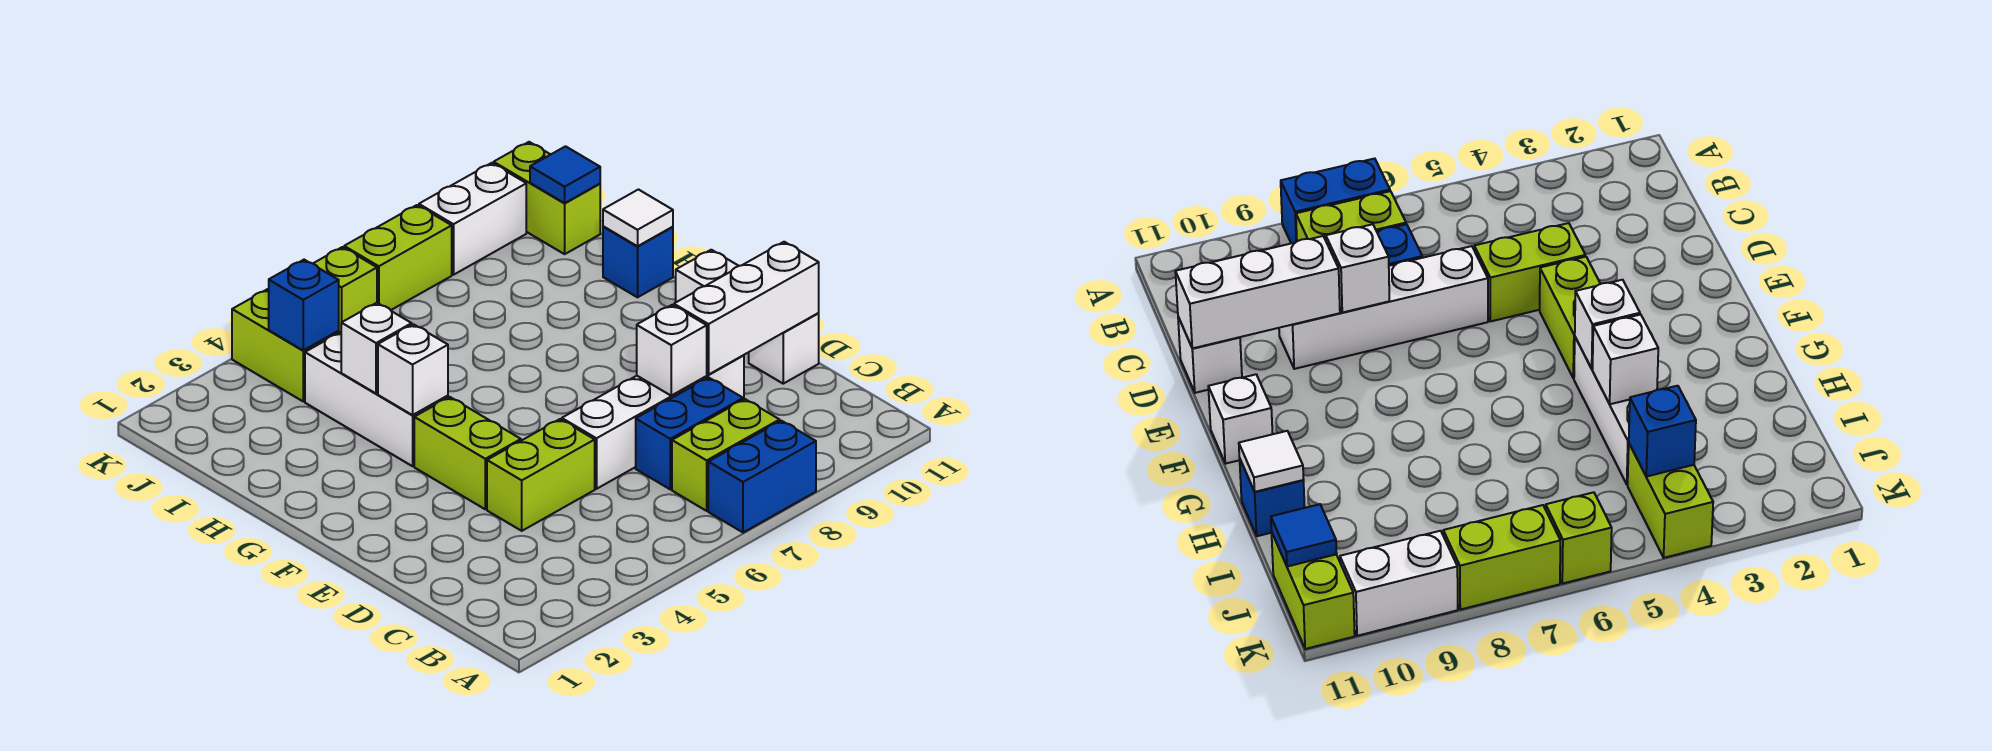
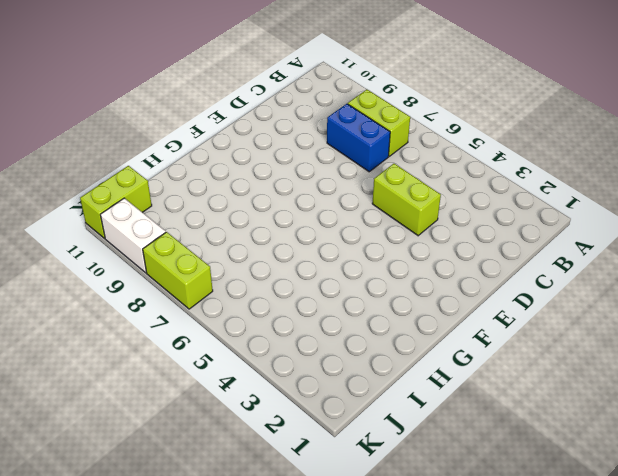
none -> blue 1x2 brick [708,421,816,533]
none -> white 1x4 brick [562,355,744,489]
none -> white 1x1 brick [749,313,819,384]

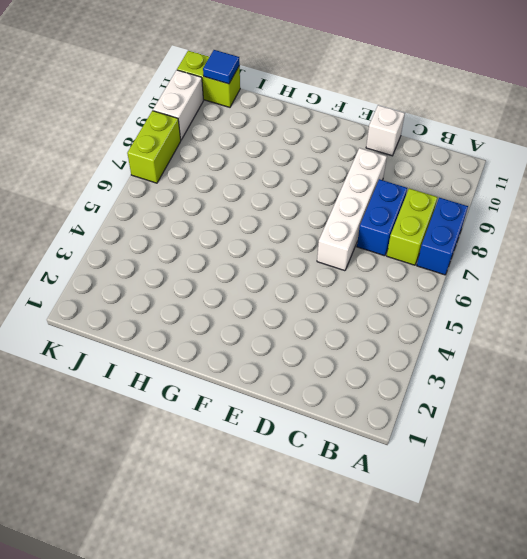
none -> lime 1x2 brick [487,419,595,531]
none -> lime 1x2 brick [414,397,521,509]
none -> white 1x1 brick [676,250,738,302]

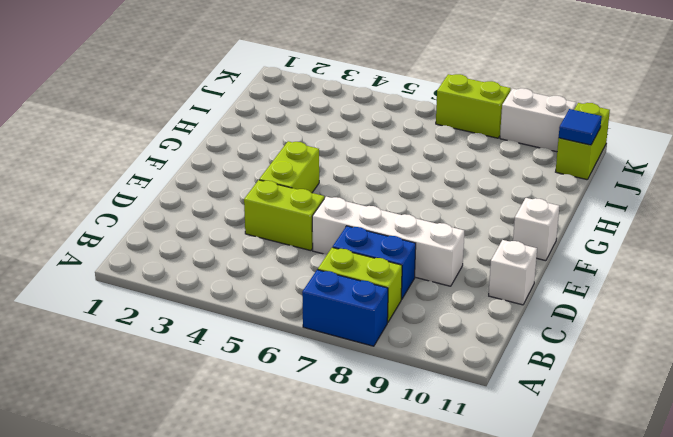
none -> white 1x3 brick [305,332,448,466]
none -> blue 1x1 brick [603,226,673,297]
none -> lime 1x2 brick [232,289,339,401]

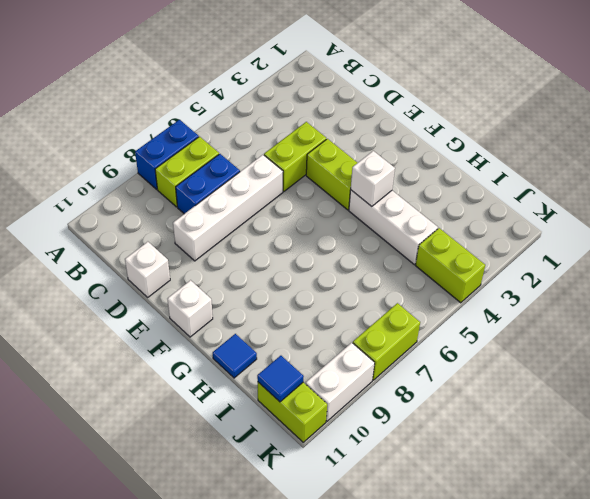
blue 1x1 tile [213,334,257,378] -> blue 1x1 brick [603,226,673,297]
none -> lime 1x1 brick [313,247,377,333]
none -> white 1x1 brick [637,305,707,396]
none -> white 1x3 brick [674,242,819,375]

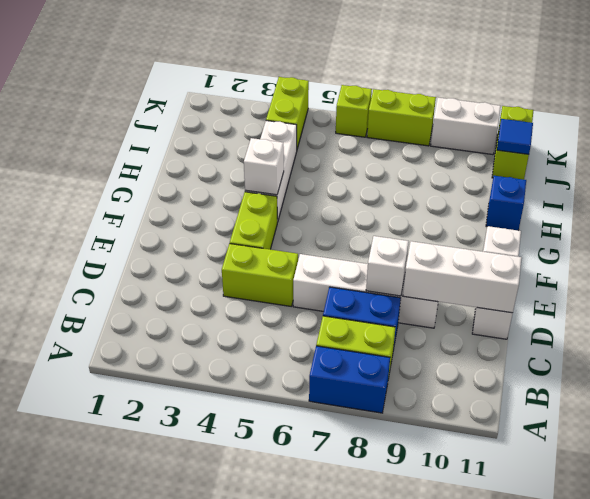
none -> white 1x1 brick [341,303,412,394]
none -> white 1x1 tile [603,190,673,246]
none -> blue 1x1 brick [269,260,339,350]

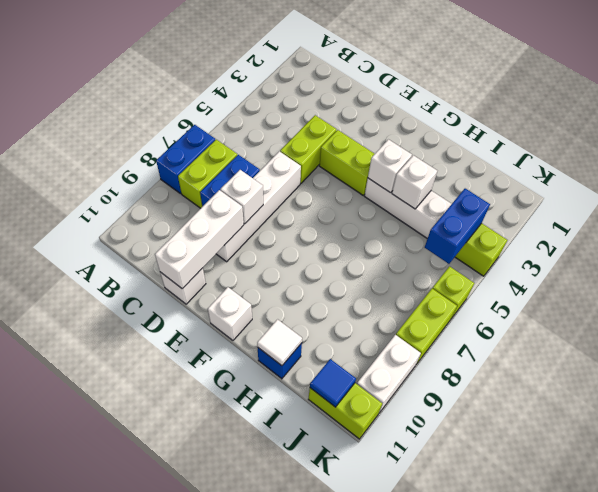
blue 1x2 brick [425,189,490,264] -> blue 1x1 brick [269,260,339,350]

